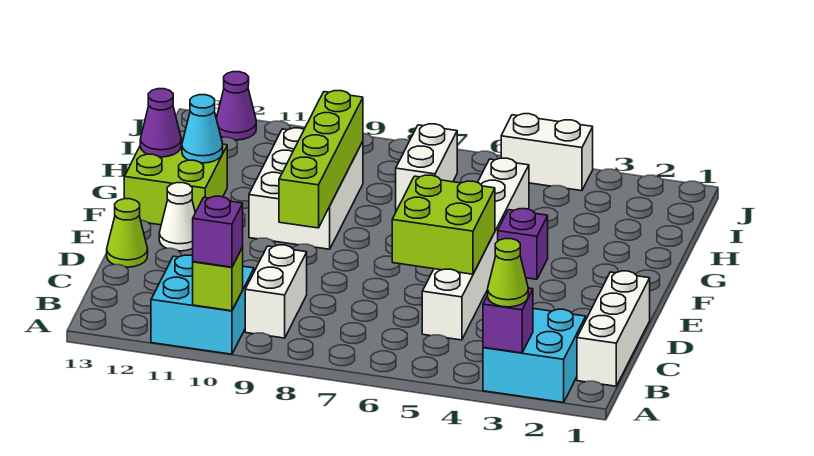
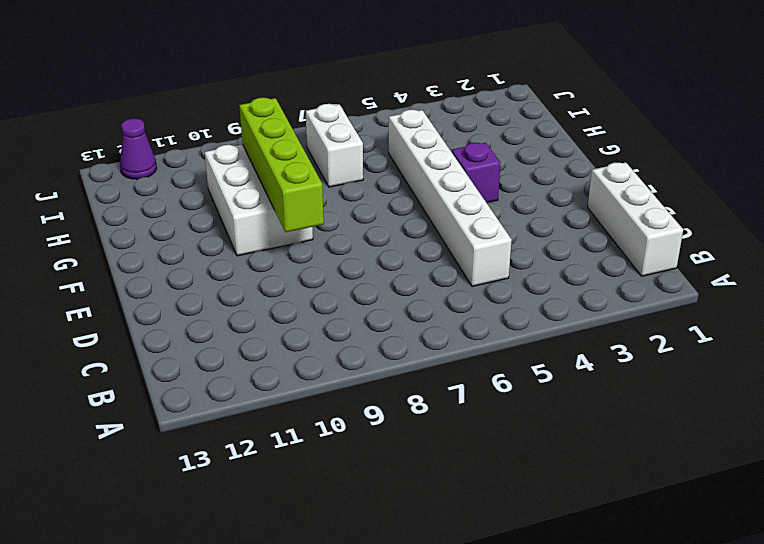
none -> cyan 2x2 brick [483,309,586,403]
none -> cyan 2x2 brick [151,255,254,354]
none -> white 1x2 brick [245,245,307,338]

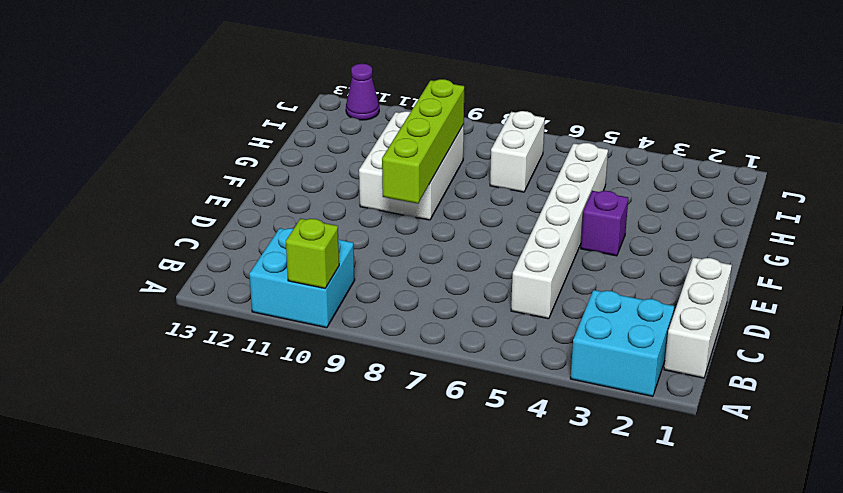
none -> white 1x2 brick [245,245,307,338]
none -> lime 1x1 cone [107,199,148,267]
none -> white 1x1 cone [159,183,195,251]

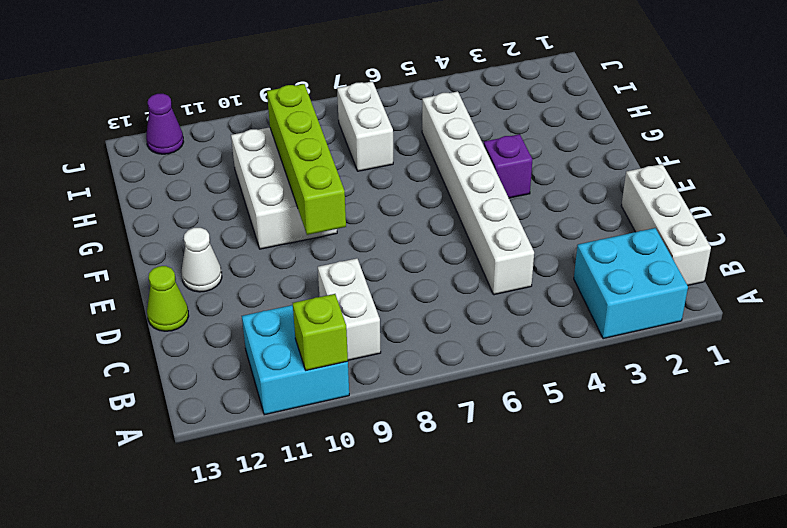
none -> lime 2x2 brick [124,138,227,225]
none -> white 1x2 brick [501,114,593,191]
none -> purple 1x1 brick [483,288,533,353]

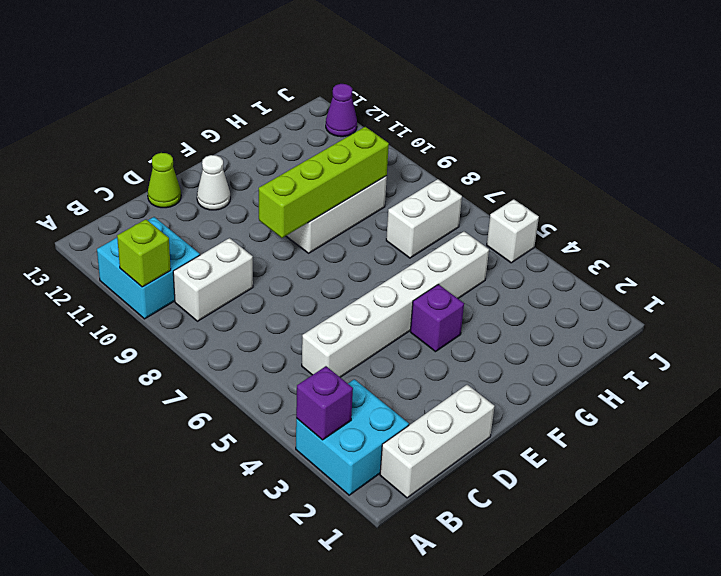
white 1x1 brick [487,199,539,263] -> white 1x2 brick [501,114,593,191]
none -> lime 2x2 brick [124,138,227,225]
none -> lime 2x2 brick [392,175,495,274]
none -> cyan 1x1 cone [182,95,223,163]

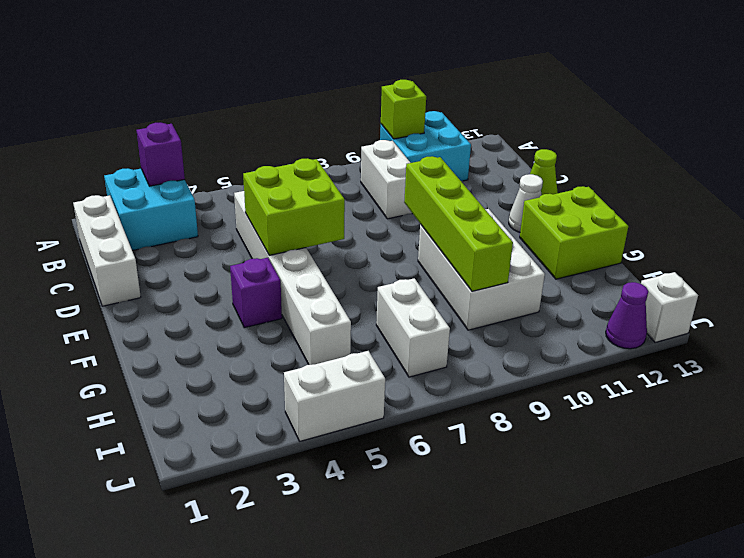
white 1x1 brick [641,272,698,342] -> none
none -> cyan 1x1 cone [182,95,223,163]
none -> purple 1x1 cone [140,89,181,157]
none -> lime 1x1 cone [488,239,528,307]

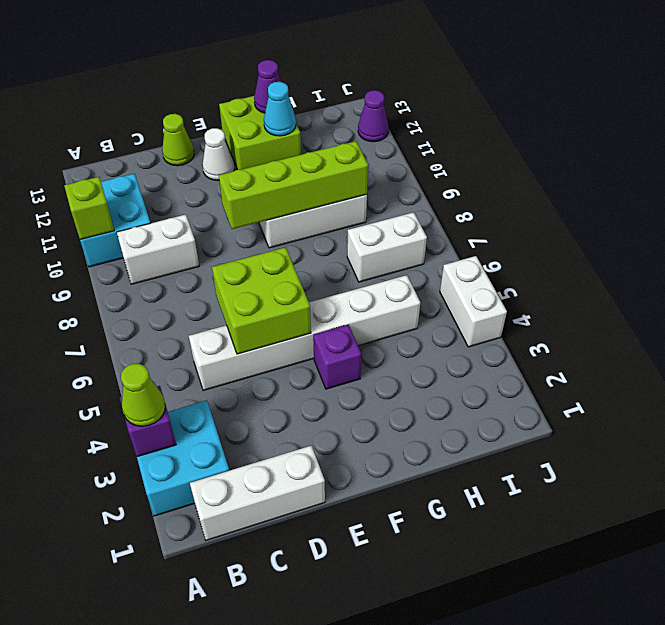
none -> purple 1x1 brick [193,196,243,267]

